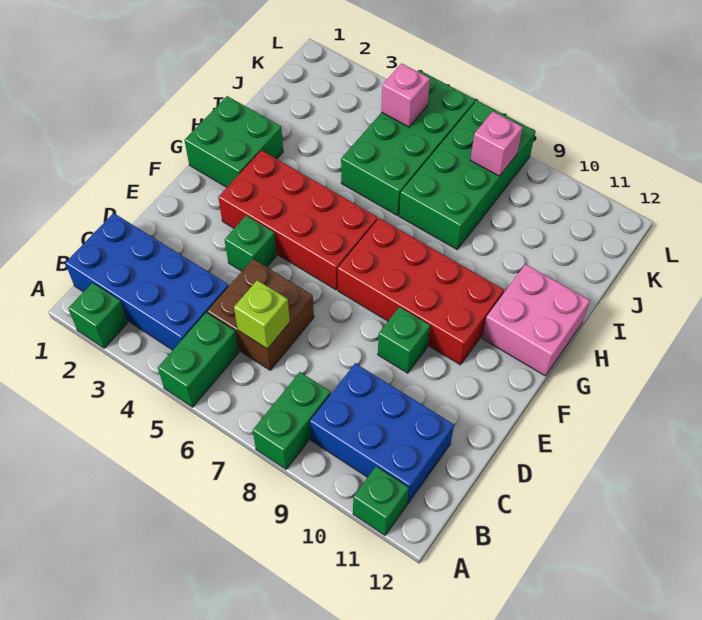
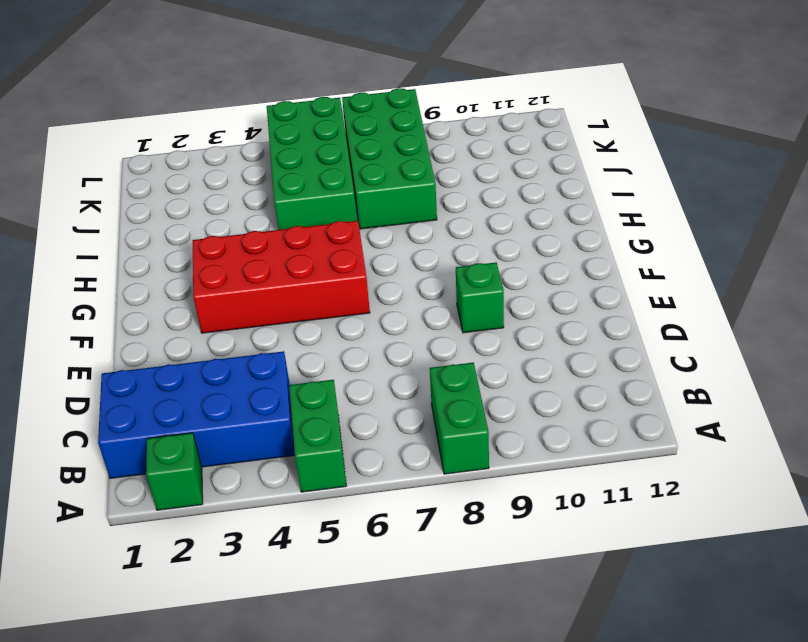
none -> green 1x1 brick [353,467,409,535]
none -> blue 2x3 brick [310,363,454,504]
none -> brown 2x2 brick [207,259,314,370]

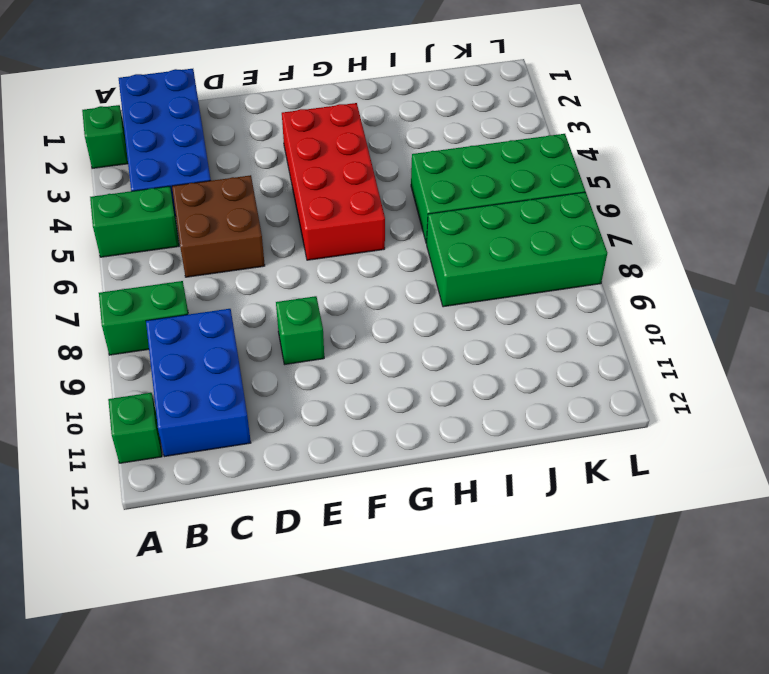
none -> green 1x1 brick [225,216,277,271]
none -> red 2x4 brick [337,218,504,365]
none -> green 2x2 brick [184,96,283,187]

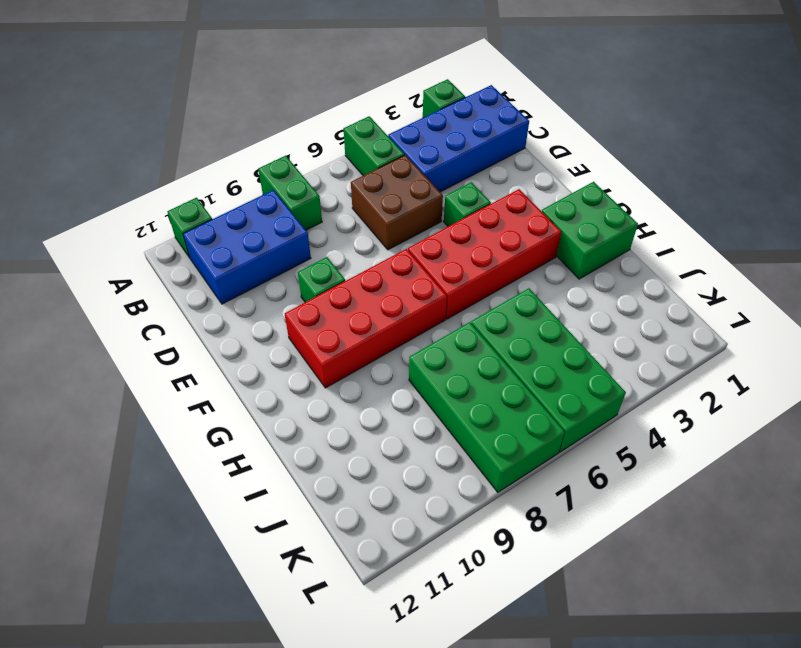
none -> pink 2x2 brick [482,264,590,376]
none -> lime 1x1 brick [234,280,290,349]
none -> pink 1x1 brick [381,63,430,127]

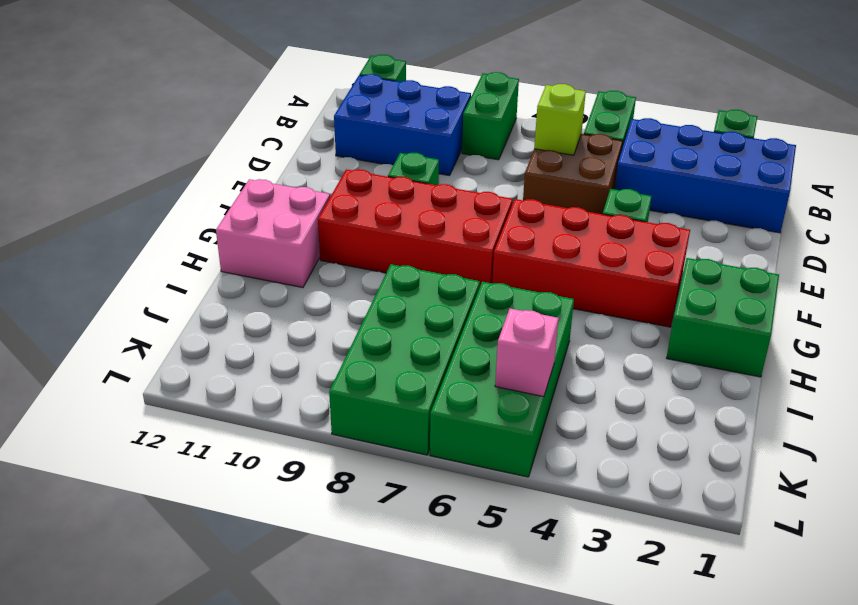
none -> pink 1x1 brick [471,111,523,176]

